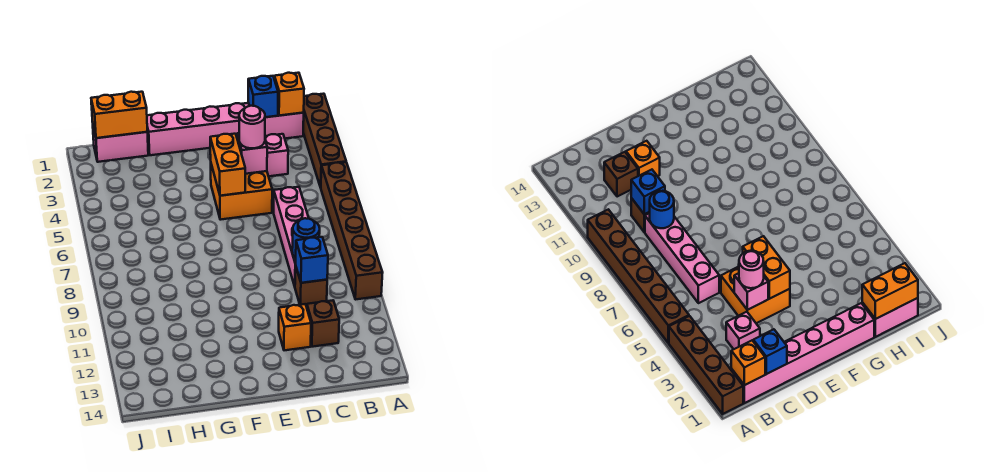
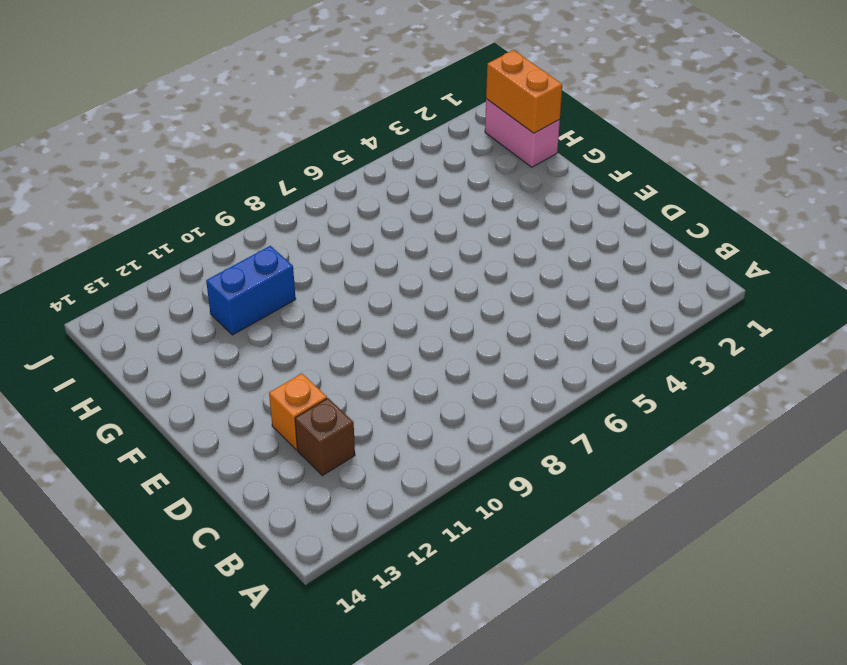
blue 1x2 brick [206,246,296,335] -> none
none -> brown 1x4 brick [303,94,346,188]
none -> brown 1x6 brick [321,162,383,300]
none -> pink 1x6 brick [147,103,304,155]

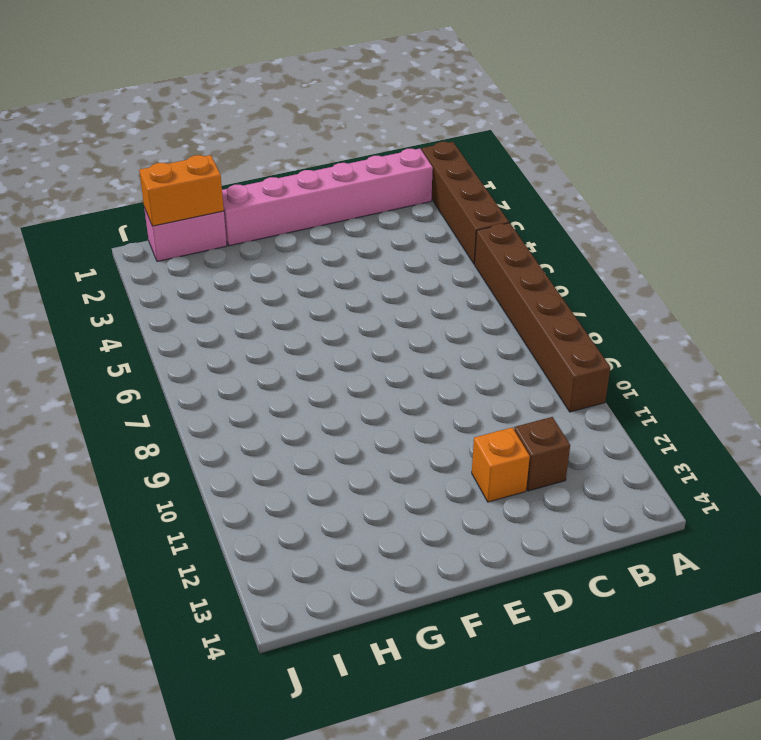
none -> pink 1x1 brick [265,134,288,176]
none -> pink 1x4 brick [274,187,309,286]
none -> brown 1x1 brick [295,267,327,306]

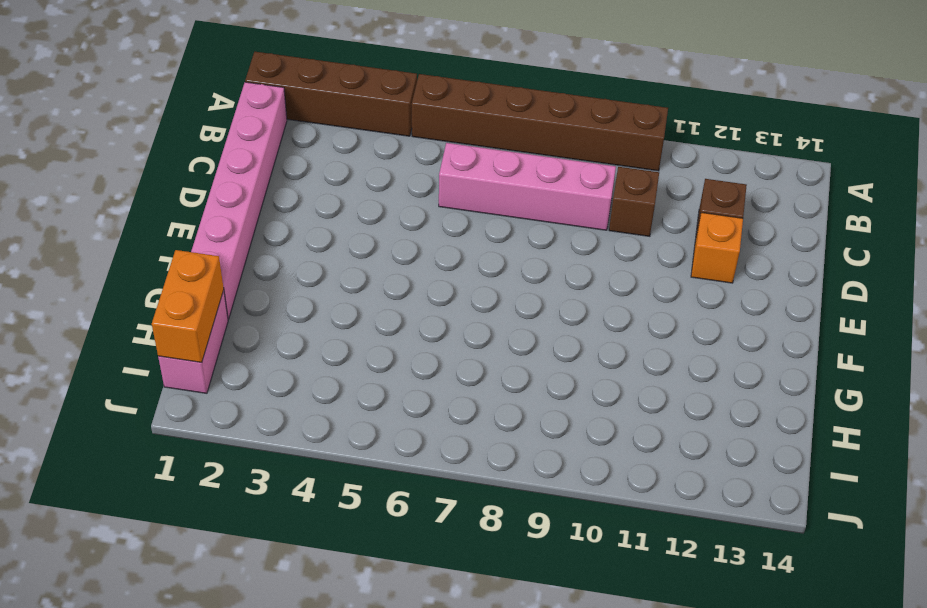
none -> pink 1x1 brick [265,134,288,176]
none -> orange 2x2 brick [211,164,272,220]
none -> orange 1x1 brick [274,73,304,116]

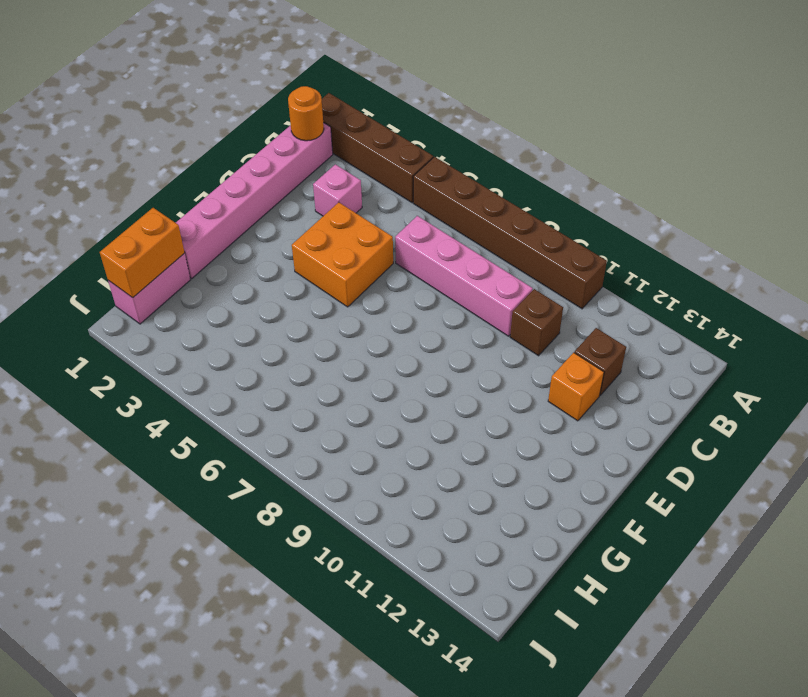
orange 1x1 round brick [288,86,324,141] -> orange 1x1 brick [274,73,304,116]
none -> blue 1x1 brick [248,76,278,117]
none -> blue 1x1 round brick [292,218,320,258]
none -> blue 1x1 brick [296,237,328,283]

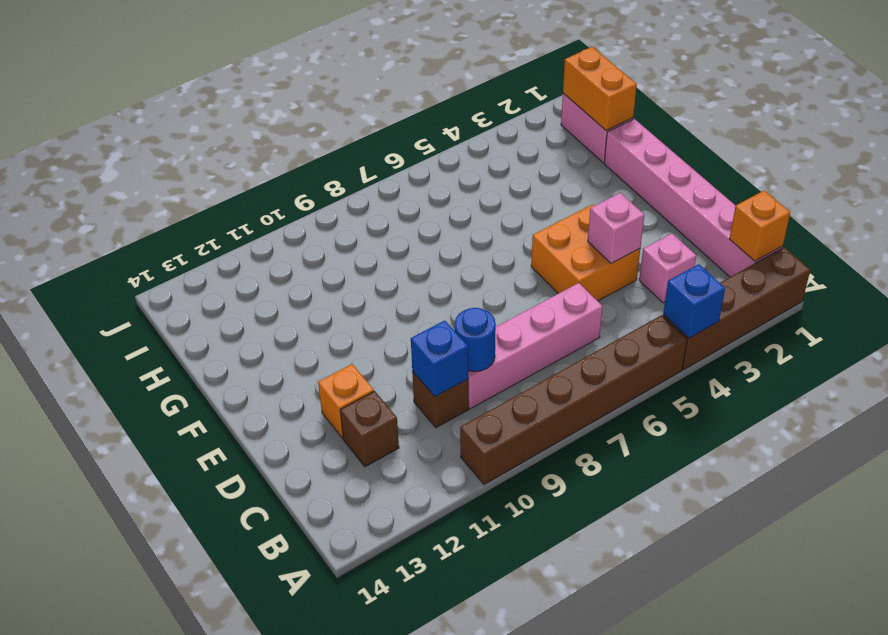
blue 1x1 brick [663,264,725,338] -> blue 1x1 brick moved to [248,76,278,117]
none -> orange 1x2 brick [210,134,245,196]
none -> pink 1x1 round brick [239,106,265,148]

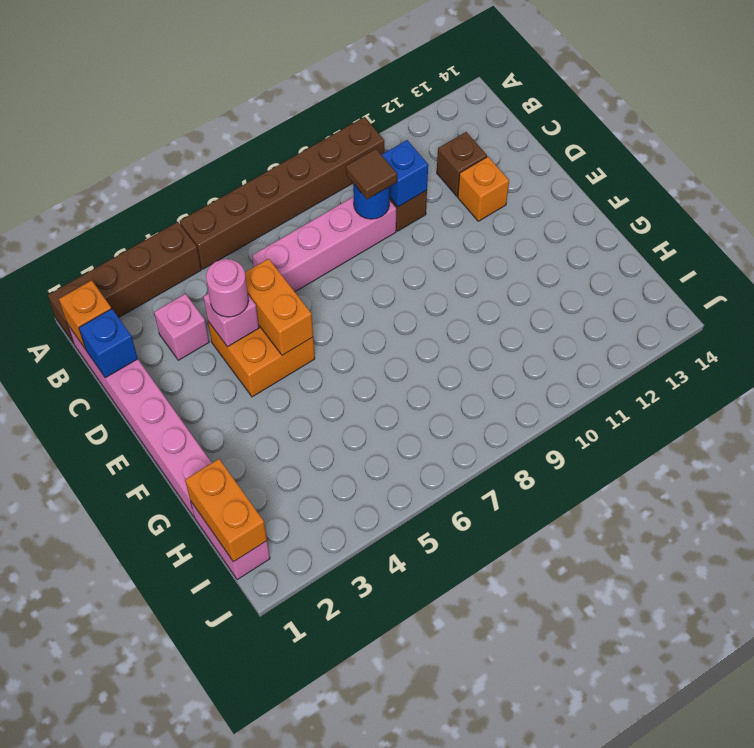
brown 1x1 tile [346,149,397,199] -> none
orange 1x2 brick [245,259,313,355] -> orange 1x2 brick turned to [210,134,245,196]

